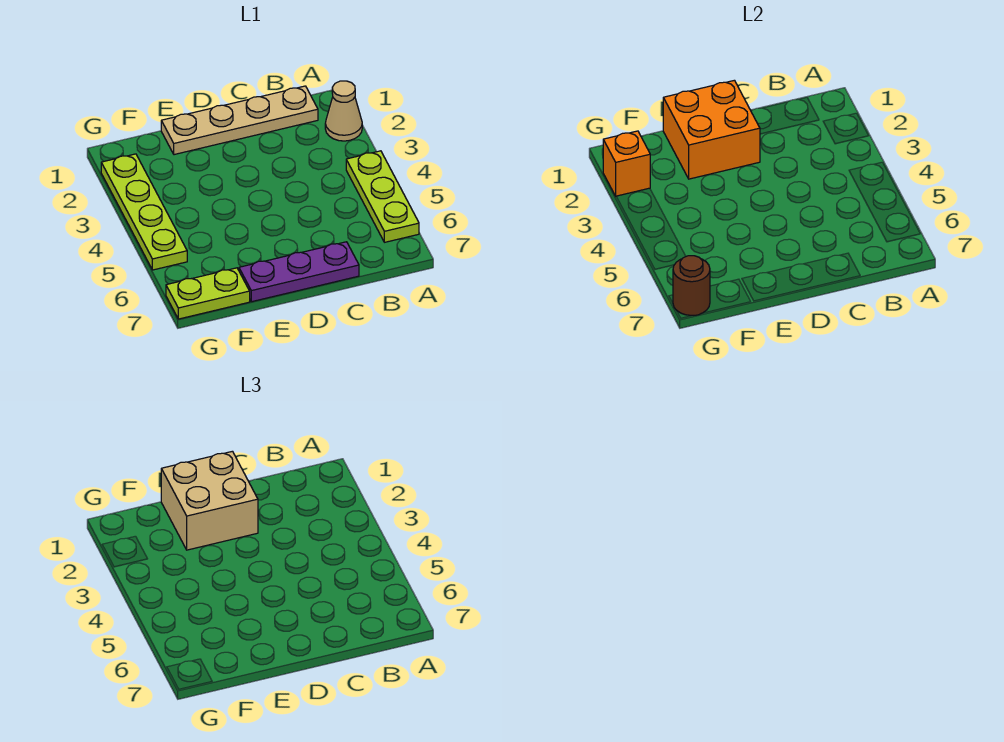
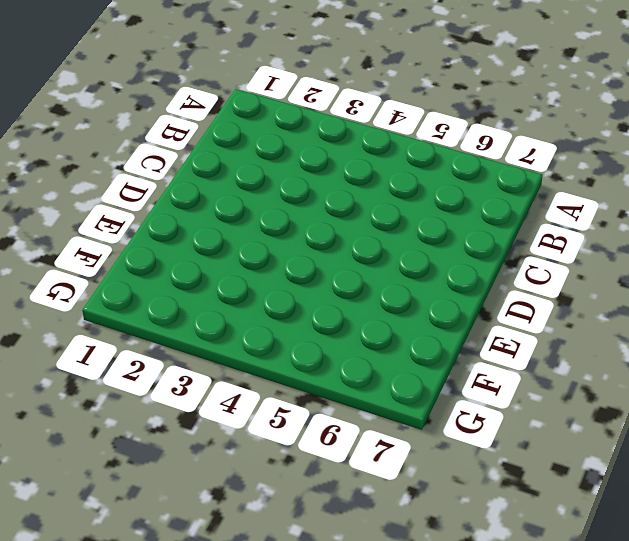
none -> tan 1x1 cone [325,81,362,141]
none -> lime 1x3 plate [346,151,419,242]

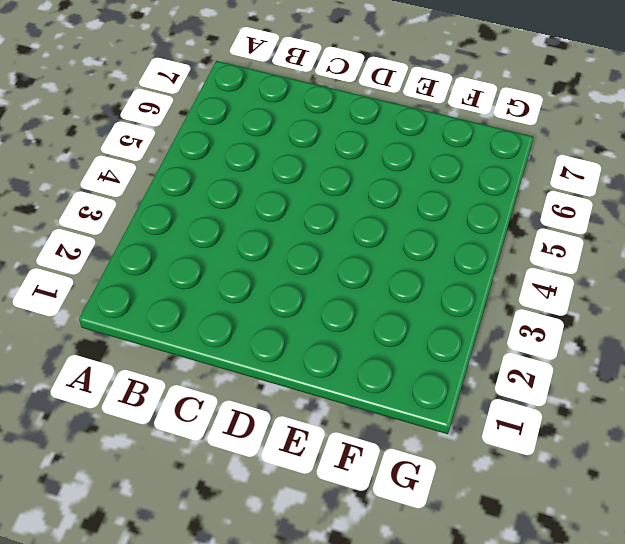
none -> tan 1x1 cone [325,81,362,141]
none -> lime 1x3 plate [346,151,419,242]

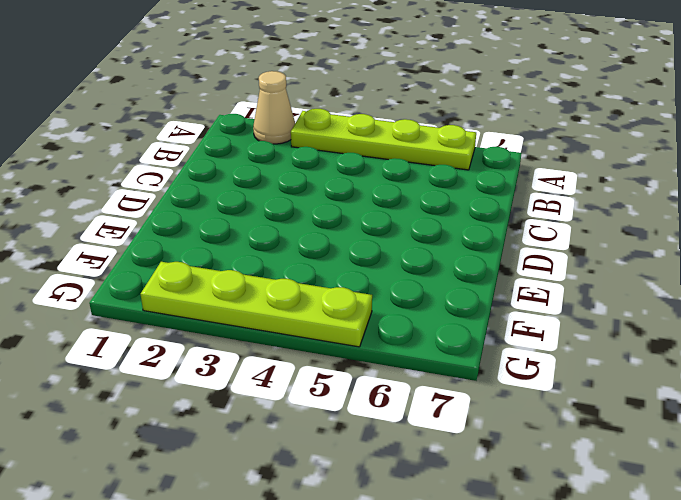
lime 1x4 plate [291,109,476,170] -> lime 1x3 plate [346,151,419,242]
none -> tan 1x4 plate [161,86,318,155]
none -> purple 1x3 plate [239,242,359,302]

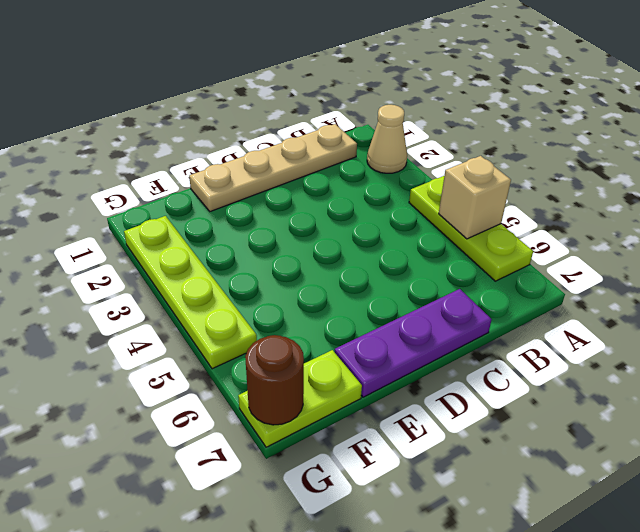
tan 1x1 brick [439,156,511,239] -> none
none -> orange 2x2 brick [663,80,760,179]
none -> orange 1x1 brick [603,131,650,196]

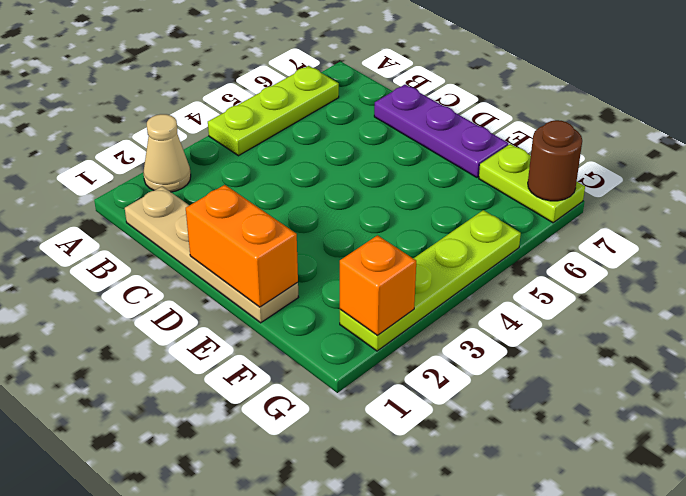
orange 1x2 brick [186,185,298,307] -> orange 2x2 brick [663,80,760,179]
none -> tan 2x2 brick [161,451,258,550]

